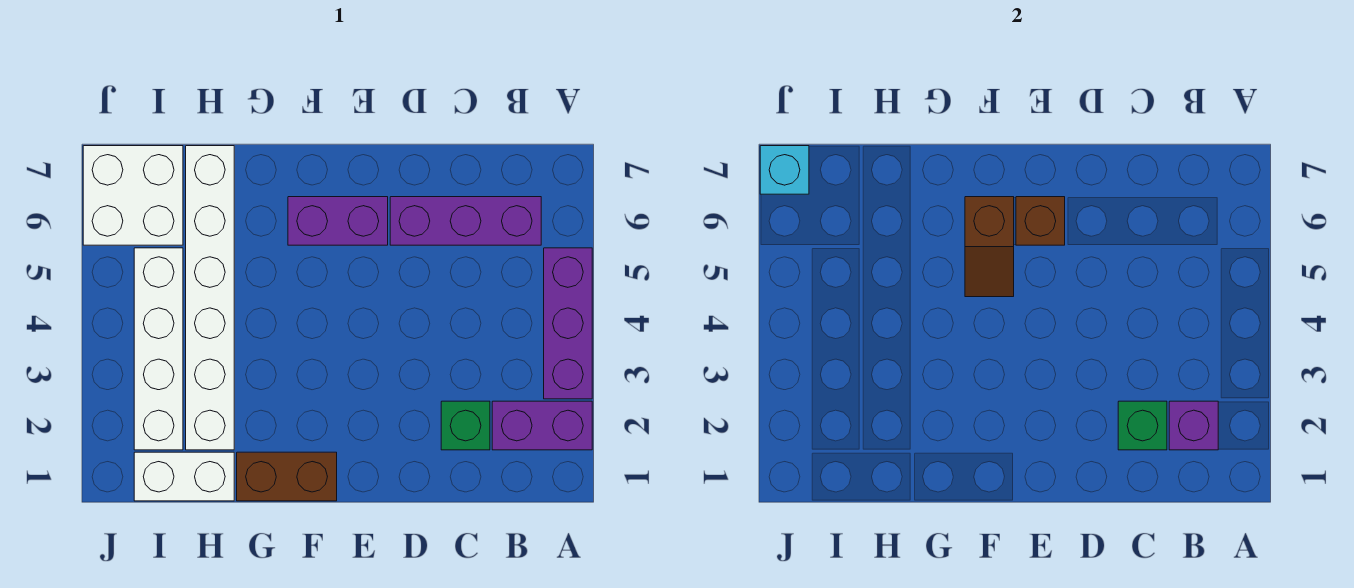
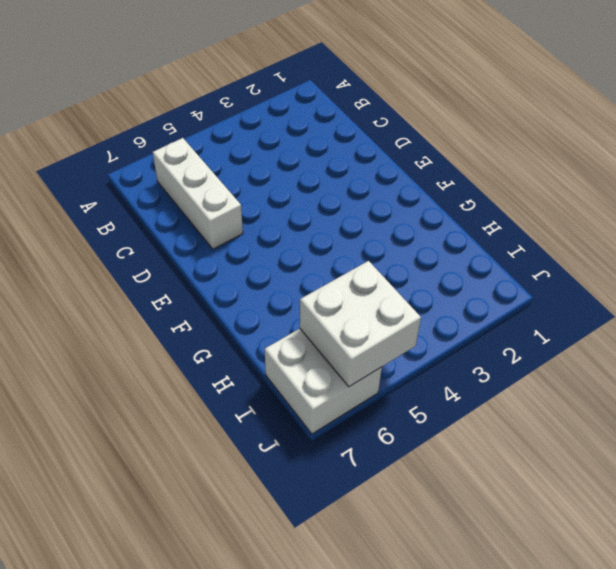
white 1x3 brick [153,138,243,249] -> purple 1x3 brick [390,197,541,245]
white 2x2 brick [300,261,421,387] -> none
none -> purple 1x2 brick [492,401,592,450]
none -> purple 1x3 brick [544,248,592,399]
none -> green 1x1 brick [441,401,490,450]

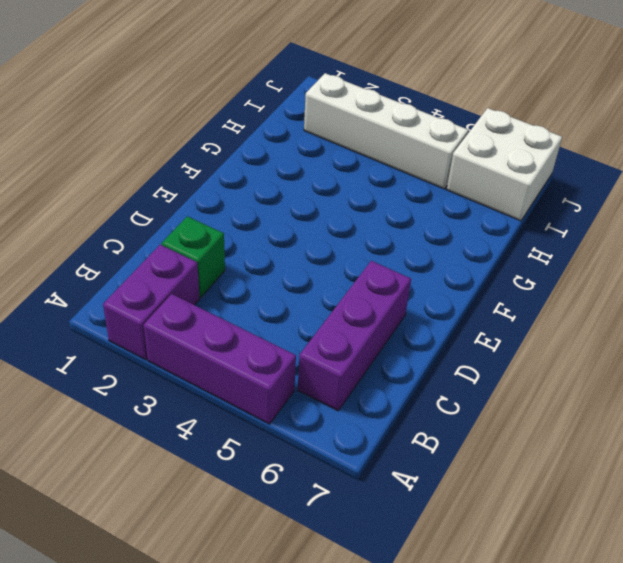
none -> purple 1x2 brick [288,197,388,245]
none -> brown 1x2 brick [237,452,337,501]
none -> white 1x2 brick [134,452,234,501]

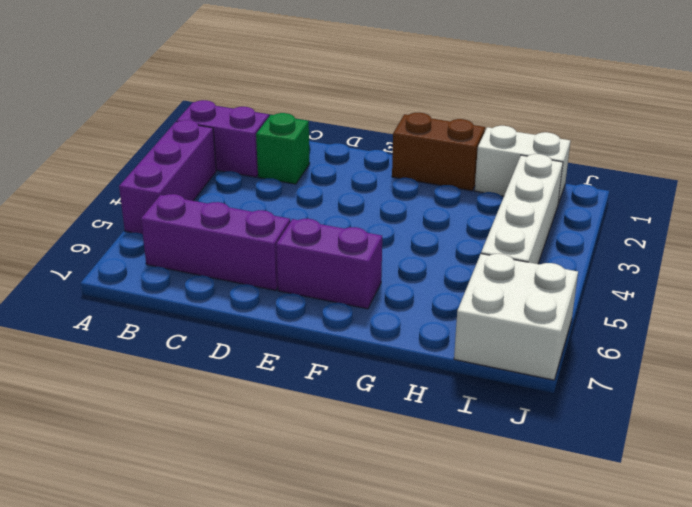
none -> white 1x6 brick [186,146,234,450]
none -> purple 1x1 brick [1169,401,1218,450]
none -> green 1x1 brick [1118,401,1167,450]

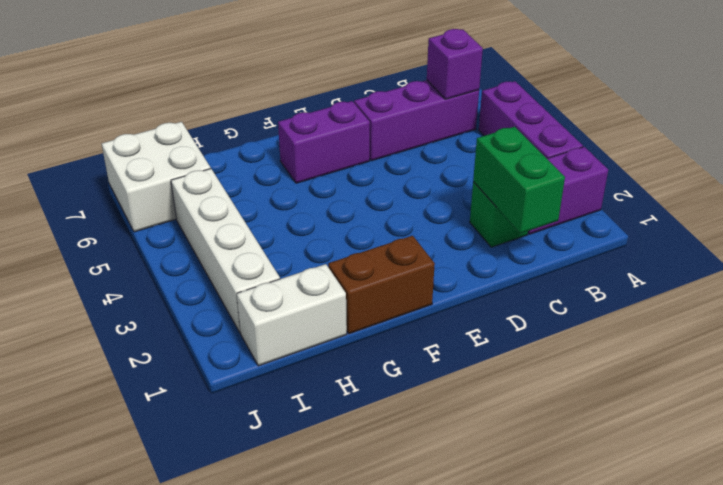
purple 1x1 brick [427,29,483,99] -> purple 1x1 brick moved to [1169,401,1218,450]
green 1x2 brick [473,127,565,233] -> green 1x1 brick [1118,401,1167,450]
none -> white 1x6 brick [186,146,234,450]
none -> brown 1x1 brick [1016,197,1065,245]
none -> brown 1x2 slope [965,197,1014,297]

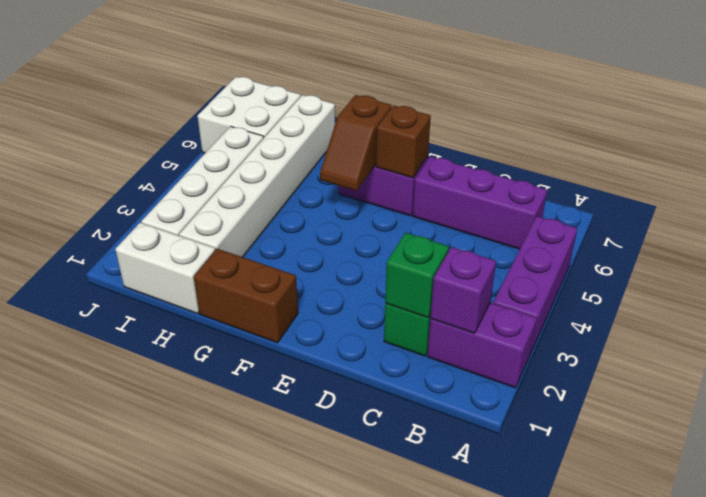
none -> cyan 1x1 brick [760,146,809,194]

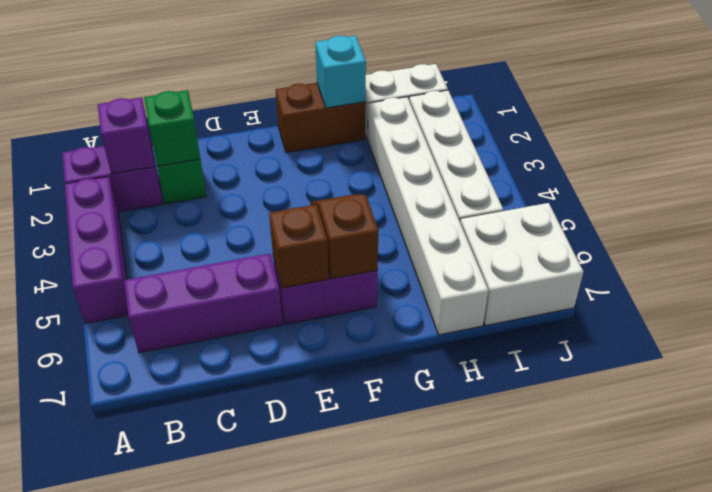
cyan 1x1 brick [315,36,366,108] -> cyan 1x1 brick moved to [760,146,809,194]

